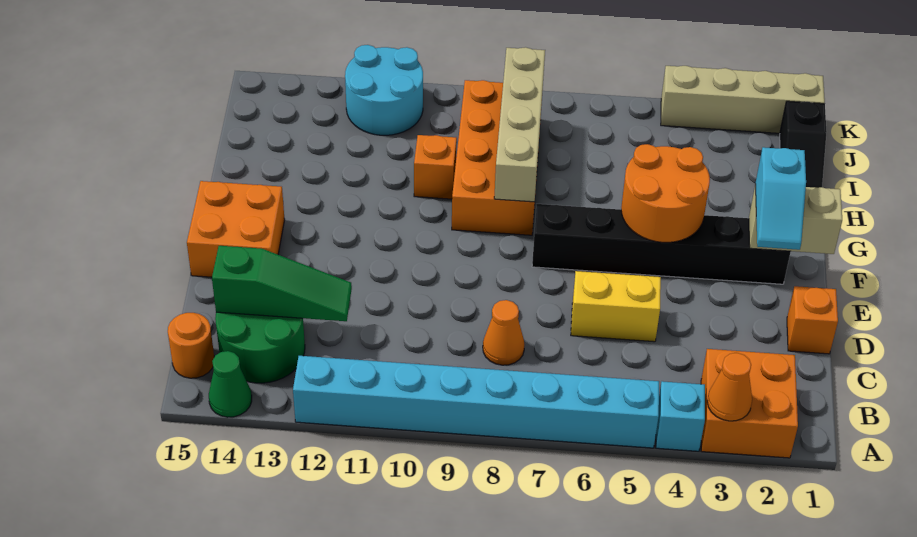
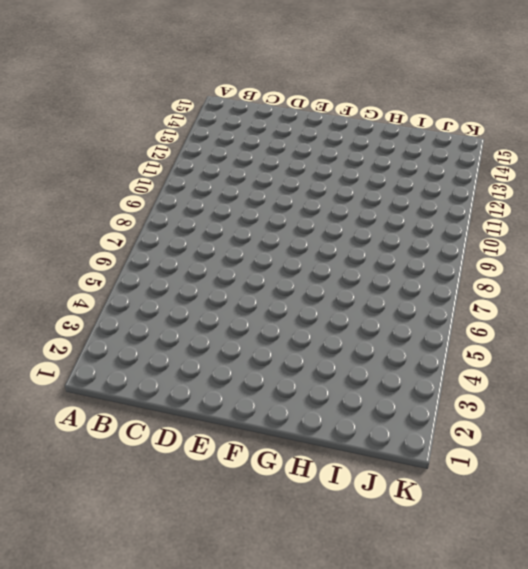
none -> orange 2x2 brick [701,349,798,458]
none -> cyan 1x1 brick [656,381,705,451]
none -> cyan 1x8 brick [293,356,659,448]

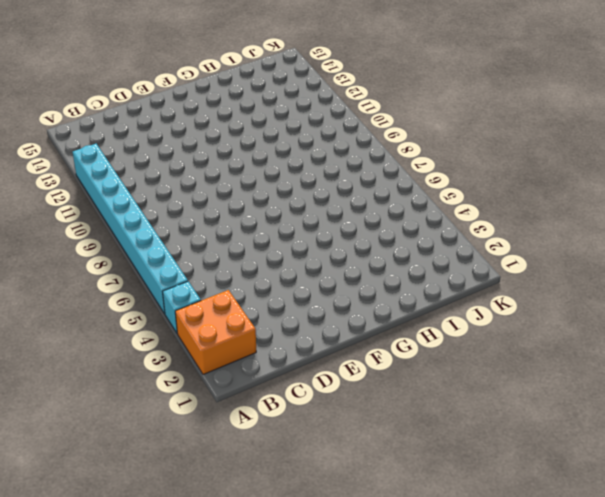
none -> green 1x1 cone [209,351,252,417]
none -> green 2x2 round brick [215,312,305,383]
none -> orange 1x1 round brick [168,313,214,378]

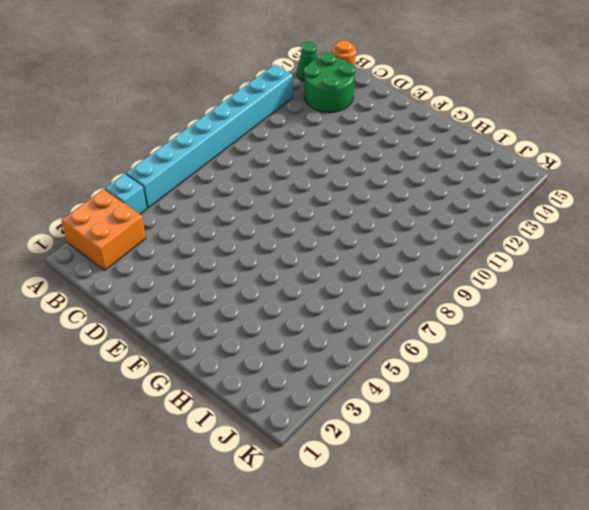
none -> orange 1x1 cone [483,300,524,365]
none -> orange 1x1 brick [787,286,838,354]
none -> yellow 1x2 brick [571,271,661,342]

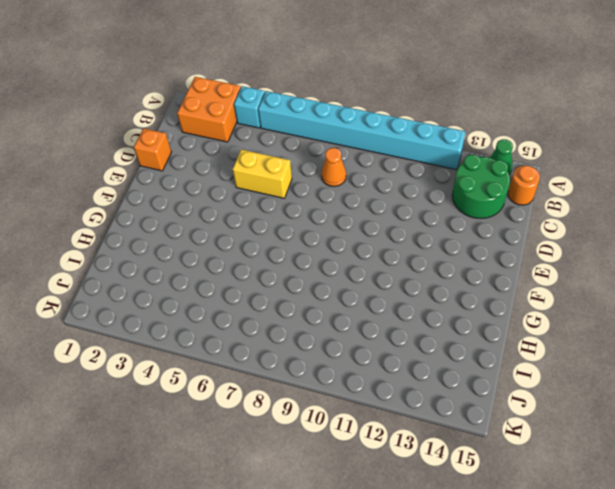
none -> orange 2x2 brick [187,181,285,277]
none -> black 1x6 brick [532,204,791,284]
none -> orange 2x4 brick [452,80,541,235]

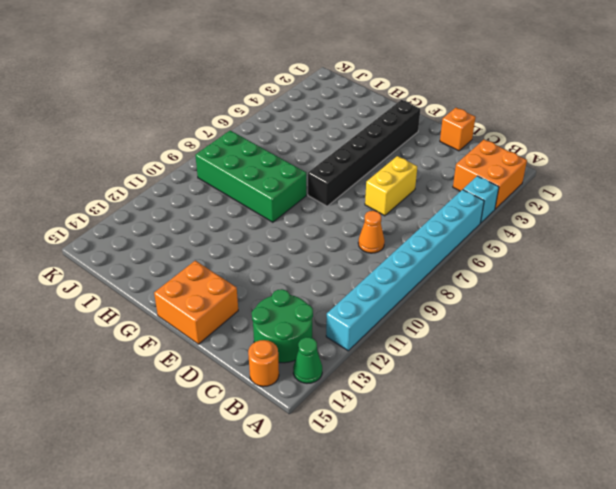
green 2x4 brick [195,131,306,222] -> orange 2x4 brick [452,80,541,235]
none -> orange 1x1 brick [414,135,457,199]
none -> black 1x2 slope [780,101,827,188]
none -> cyan 2x2 round brick [345,45,423,135]

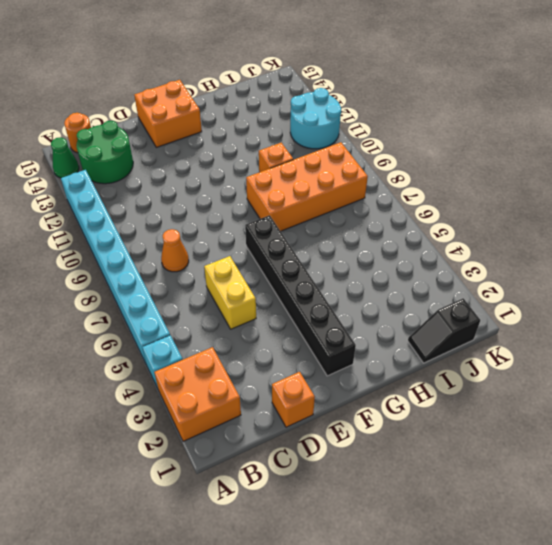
none -> tan 1x4 brick [661,66,825,133]
none -> orange 1x1 cone [707,353,752,421]
none -> green 1x3 slope [212,246,352,321]

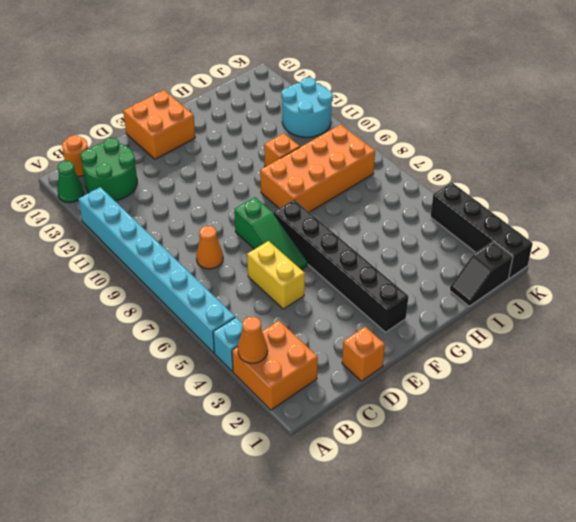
green 1x3 slope [234,197,308,270] -> green 1x3 slope moved to [212,246,352,321]
black 1x4 brick [430,183,533,278] -> tan 1x4 brick [661,66,825,133]
none -> tan 1x2 brick [749,184,842,254]
none -> orange 2x2 round brick [621,144,710,242]
none -> tan 1x4 brick [494,47,545,202]

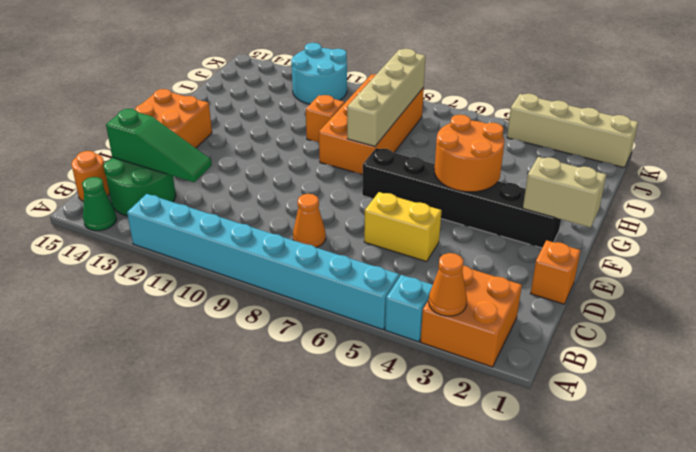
none -> black 1x2 slope [780,101,827,188]
none -> cyan 1x2 slope [756,147,806,250]

